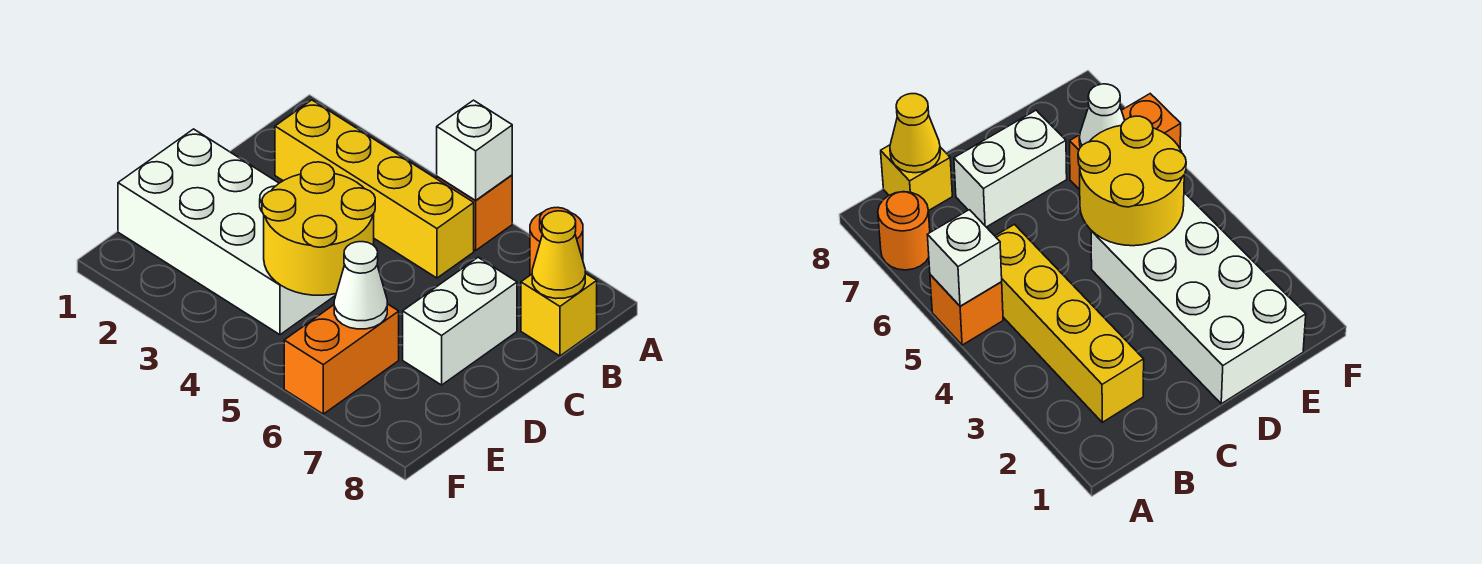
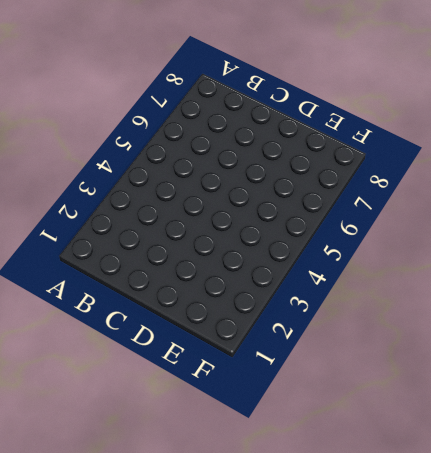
none -> orange 1x1 brick [437,175,512,250]
none -> orange 1x1 round brick [530,207,583,275]

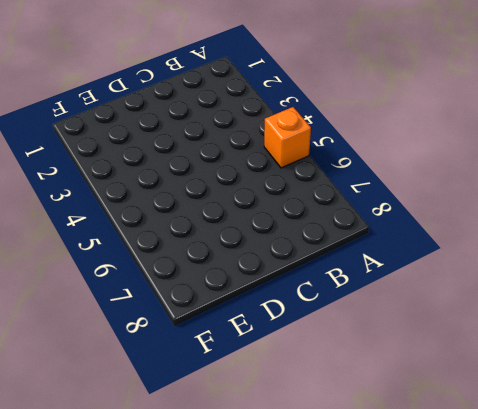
none -> orange 1x1 round brick [530,207,583,275]
none -> yellow 1x4 brick [275,100,474,278]

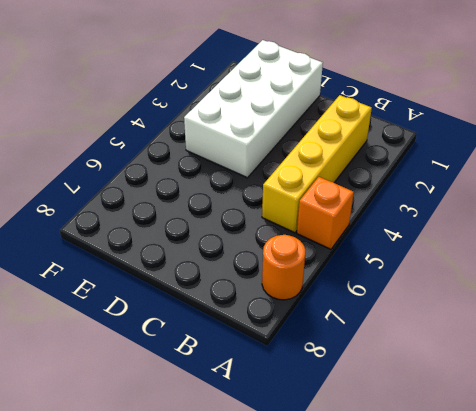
none -> yellow 1x1 brick [521,273,597,356]
none -> white 1x2 brick [403,257,517,385]

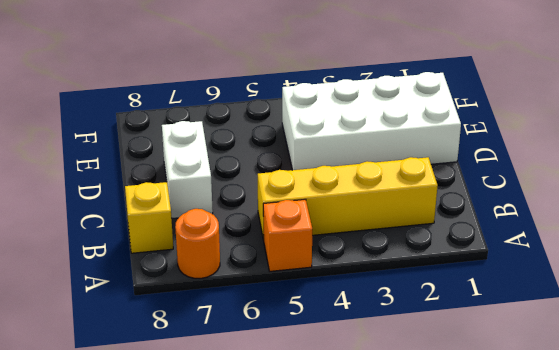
none -> orange 1x2 brick [284,304,399,414]
none -> white 1x1 brick [437,100,512,200]

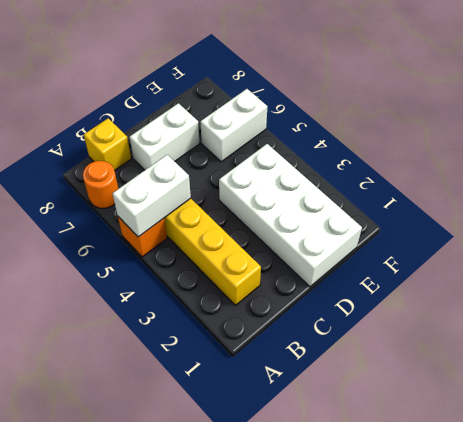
white 1x2 brick [113,155,191,237] -> white 1x1 brick [437,100,512,200]
white 1x2 brick [200,89,268,162] -> orange 1x2 brick [284,304,399,414]
none -> yellow 1x1 cone [532,211,585,299]
none -> yellow 2x2 round brick [262,162,375,295]

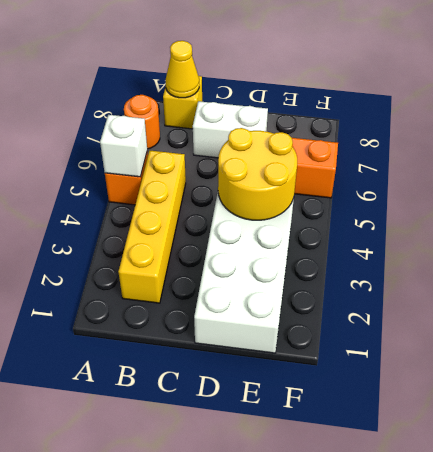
none -> white 1x1 cone [334,242,387,329]

